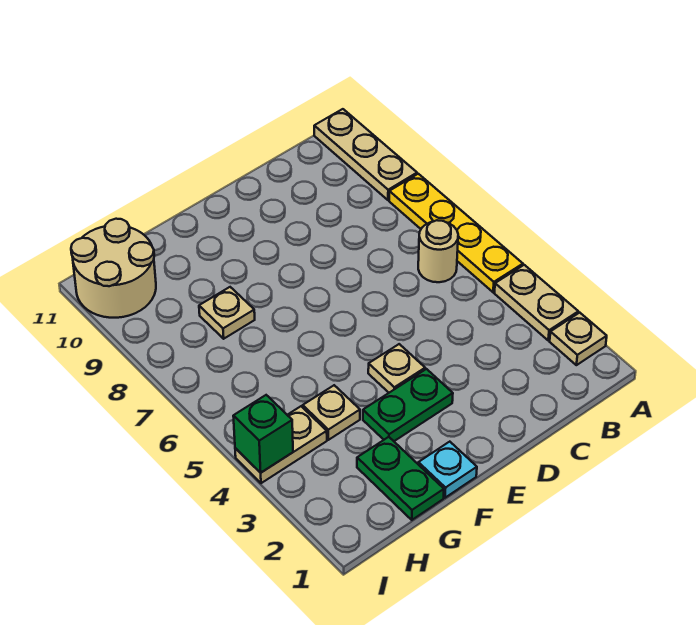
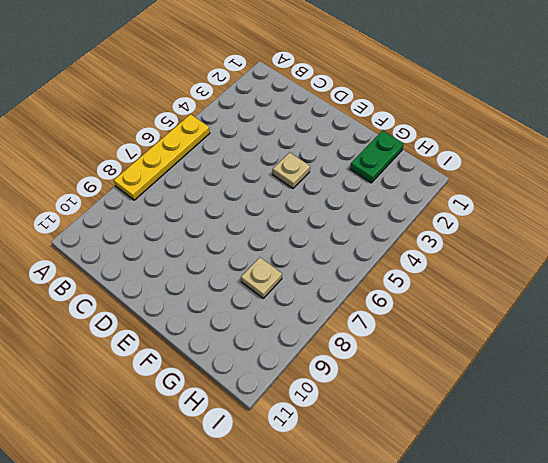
none -> tan 1x1 plate [550,313,607,365]
none -> tan 1x2 plate [494,265,578,340]
none -> tan 1x3 plate [314,109,417,200]

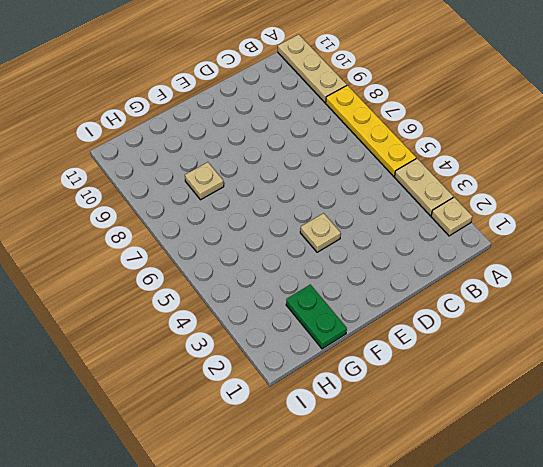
none -> tan 1x1 round brick [418,220,458,282]
none -> green 1x2 plate [363,369,453,441]
none -> cyan 1x1 plate [418,442,477,498]

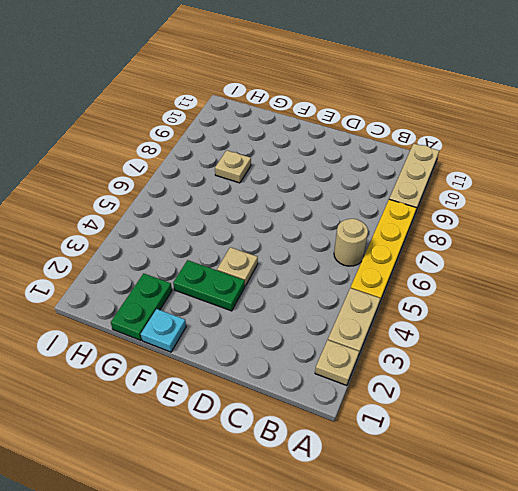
none -> tan 1x1 plate [303,385,360,440]
none -> tan 1x2 plate [235,406,327,483]
none -> tan 2x2 round brick [71,219,156,318]

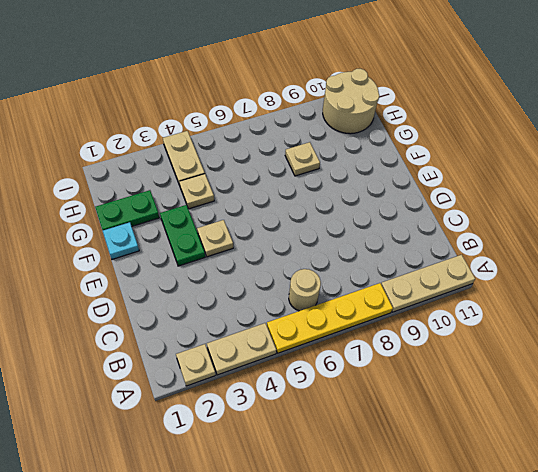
none -> green 1x1 brick [233,395,293,473]

